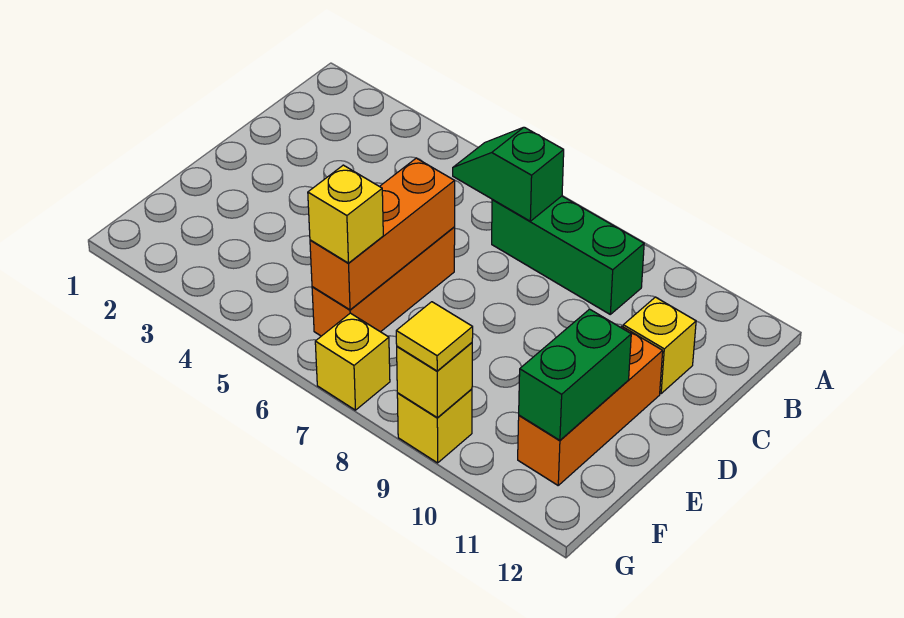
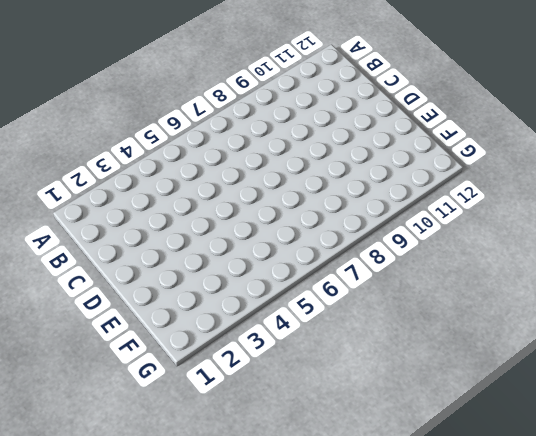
none -> green 1x3 brick [492,196,644,314]
none -> yellow 1x1 brick [623,297,696,393]
none -> orange 1x3 brick [312,227,455,336]

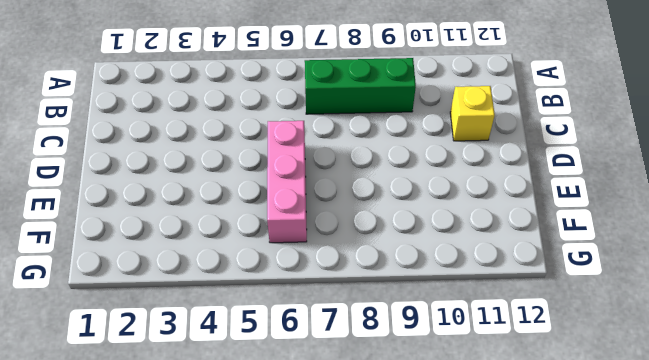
pink 1x3 brick [267,121,307,243] -> orange 1x3 brick [312,227,455,336]
none -> orange 1x3 brick [518,326,663,485]
none -> yellow 1x1 brick [315,313,390,410]
none -> yellow 1x1 brick [397,389,472,463]

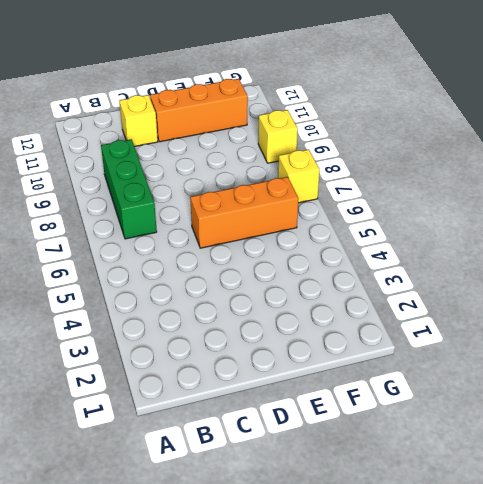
none -> green 1x2 slope [453,127,564,221]
none -> orange 1x3 brick [310,158,455,310]
none -> green 1x2 brick [519,309,631,440]

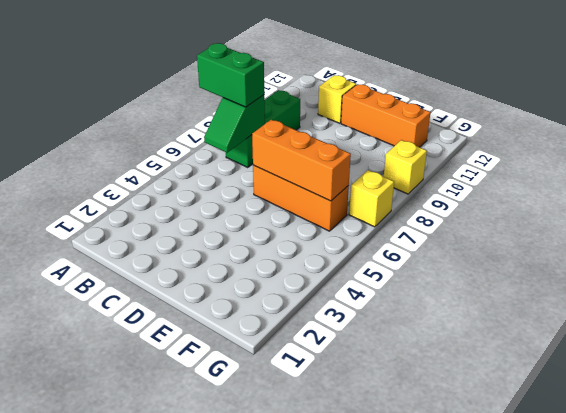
green 1x2 brick [197,43,264,107] -> green 1x2 brick moved to [519,309,631,440]
none -> yellow 1x1 brick [397,343,472,418]
none -> yellow 1x1 brick [308,165,383,263]
none -> yellow 1x1 tile [396,302,473,371]

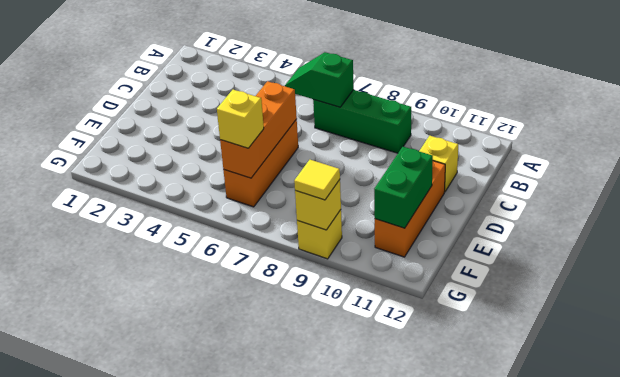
none -> yellow 1x1 brick [315,313,390,410]

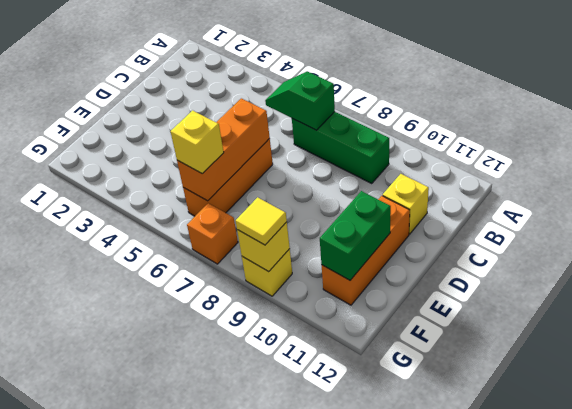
orange 1x1 brick [187,203,238,264] -> yellow 1x1 brick [315,313,390,410]

